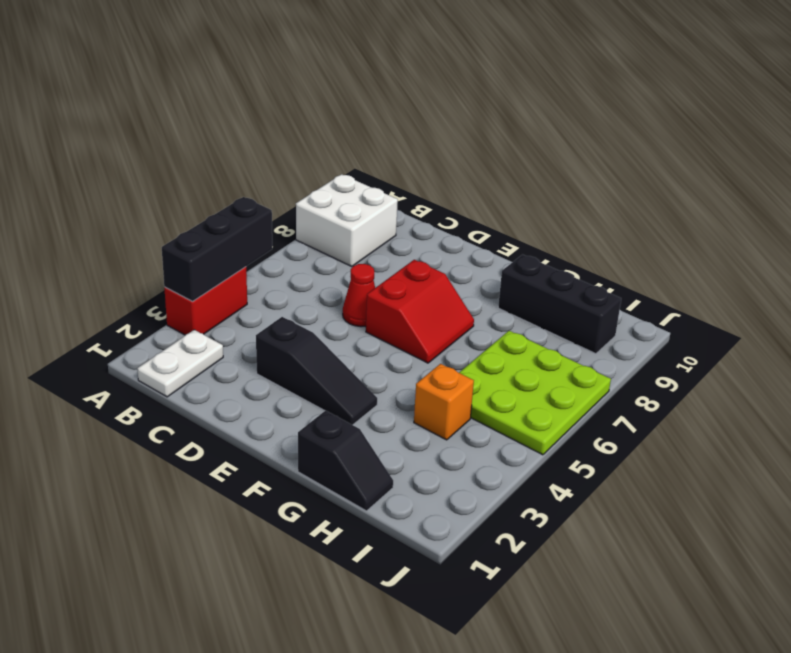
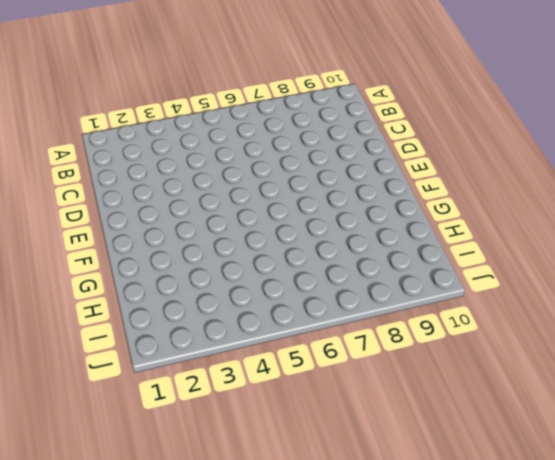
none -> red 1x2 brick [164,267,247,335]
none -> white 2x2 brick [296,174,398,266]

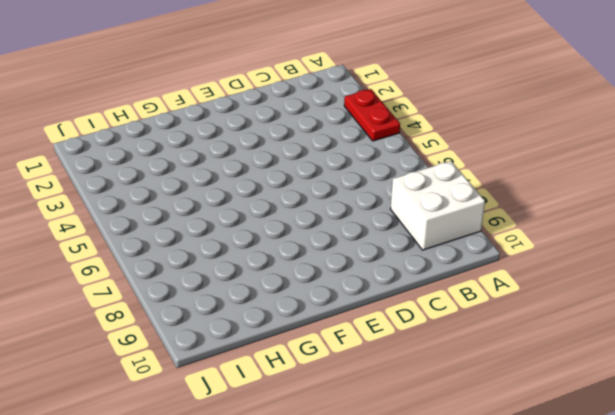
red 1x2 plate [344,89,400,141] -> red 1x2 brick [164,267,247,335]
none -> white 1x2 plate [137,330,223,397]
none -> black 1x3 slope [256,317,377,425]

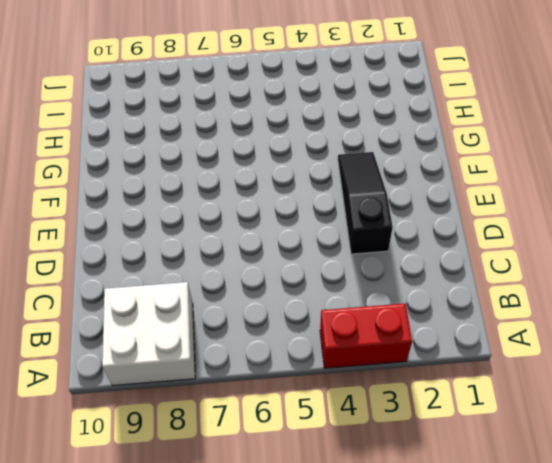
none -> white 1x2 plate [137,330,223,397]
none -> red 1x1 cone [343,264,375,327]

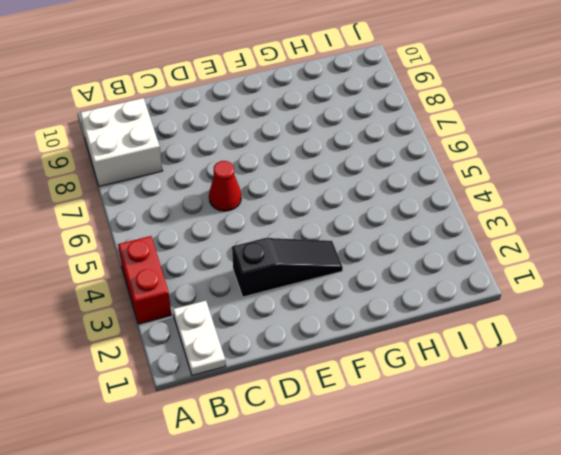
none -> red 2x2 slope [366,260,474,363]
none -> black 1x2 slope [298,411,393,511]

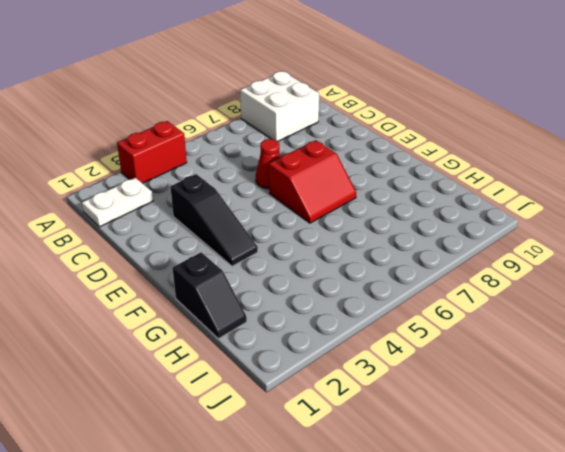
none -> black 1x3 brick [498,255,621,354]
none -> orange 1x1 brick [414,364,474,440]

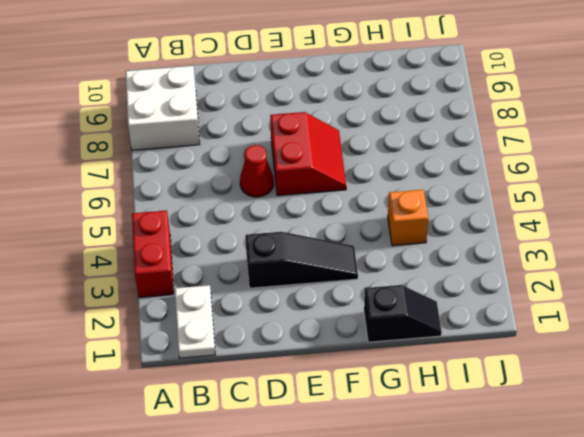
none -> black 1x3 brick [498,255,621,354]
none -> lime 3x3 plate [459,331,611,455]

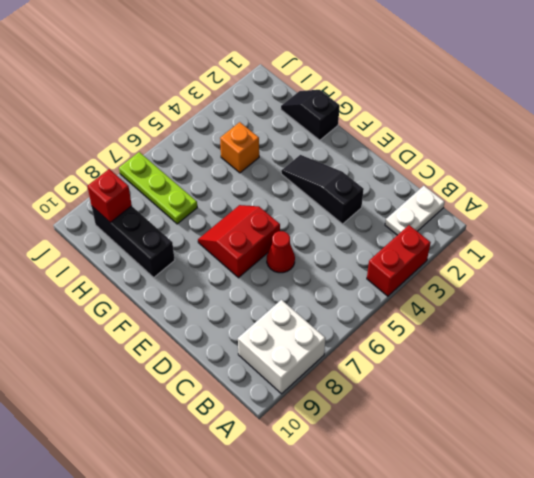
lime 1x3 plate [119,152,197,224] -> lime 3x3 plate [459,331,611,455]
red 1x1 brick [87,169,132,223] -> none
none -> black 1x3 brick [162,197,272,302]

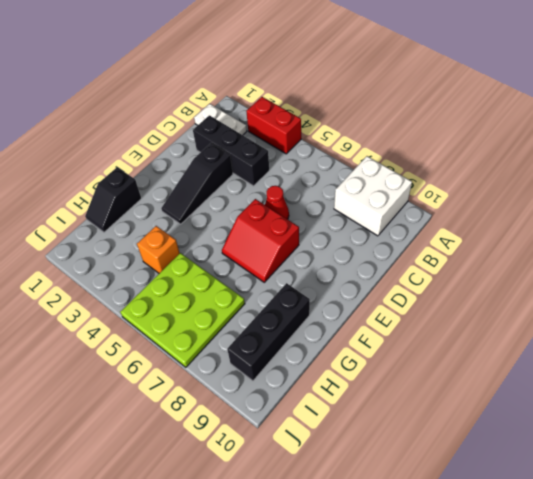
black 1x3 brick [193,115,269,186] -> black 1x3 brick moved to [162,197,272,302]

